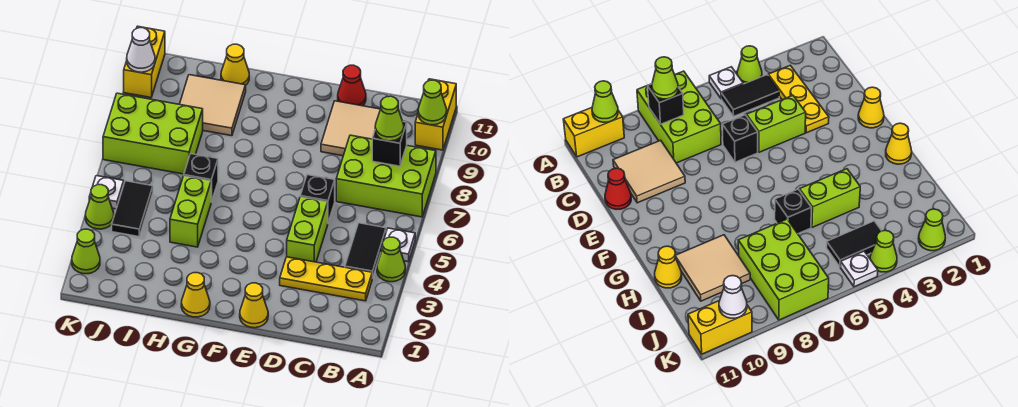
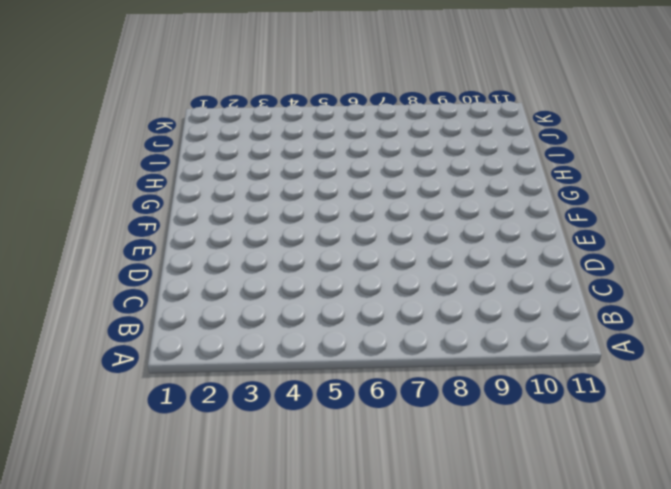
none -> lime 1x1 cone [377,237,405,282]
none -> white 1x1 plate [381,228,415,262]
none -> lime 2x3 brick [336,135,436,217]

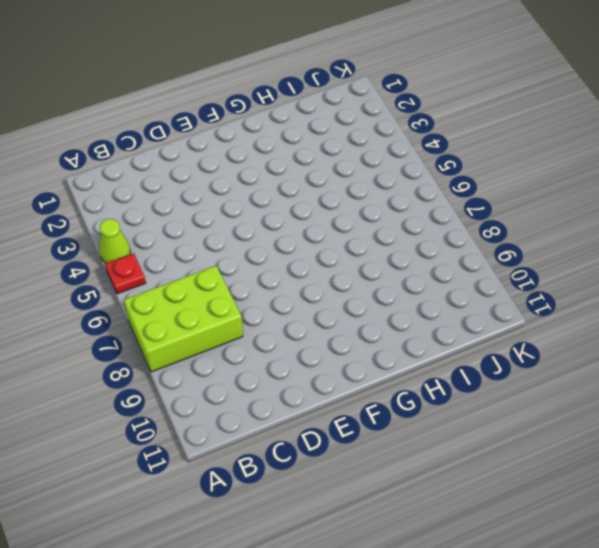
red 1x1 plate [105,253,146,294] -> white 1x1 plate [381,228,415,262]
none -> yellow 1x2 brick [415,79,456,150]
none -> yellow 1x3 plate [280,257,372,301]
none -> black 1x2 tile [345,223,386,278]

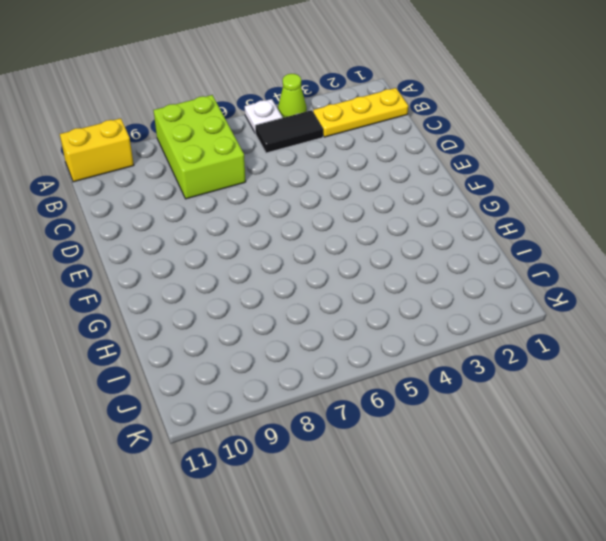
yellow 1x3 plate [313,88,408,137] -> yellow 1x3 plate turned to [280,257,372,301]
none -> tan 2x2 tile [321,101,380,156]
none -> lime 1x2 brick [287,197,328,262]
none -> black 1x1 brick [300,175,335,222]

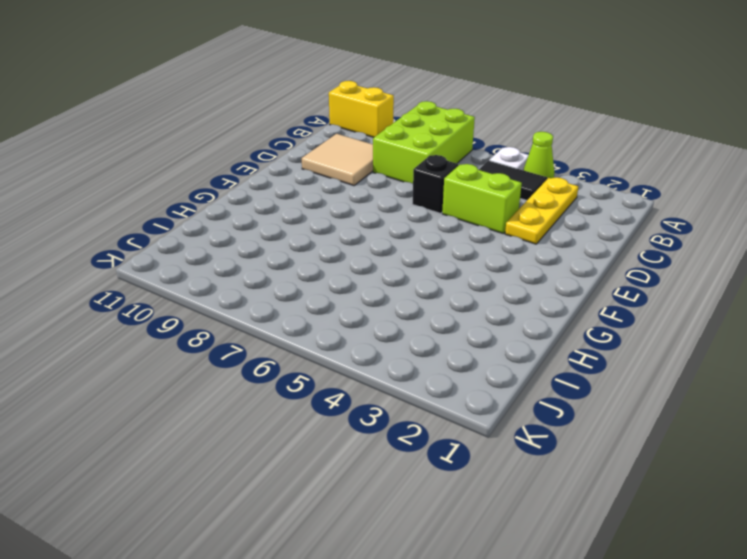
none -> red 1x1 cone [338,65,366,106]
none -> yellow 1x1 cone [240,283,268,328]
none -> yellow 1x1 cone [181,273,210,317]

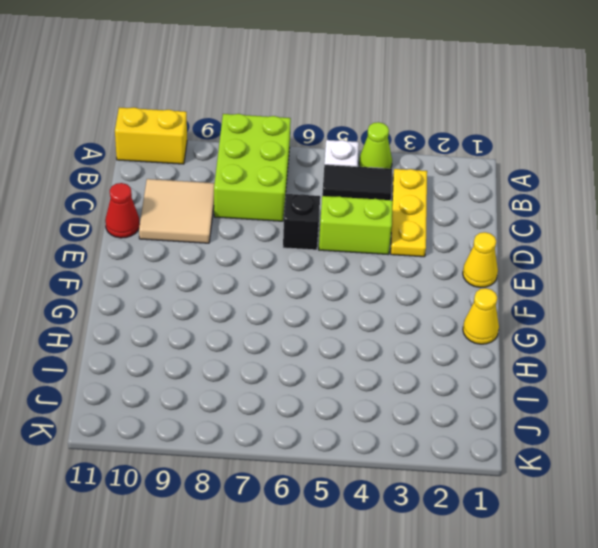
none -> lime 1x2 brick [170,176,211,247]
none -> black 1x1 brick [184,154,218,202]
none -> tan 2x2 tile [180,75,246,136]

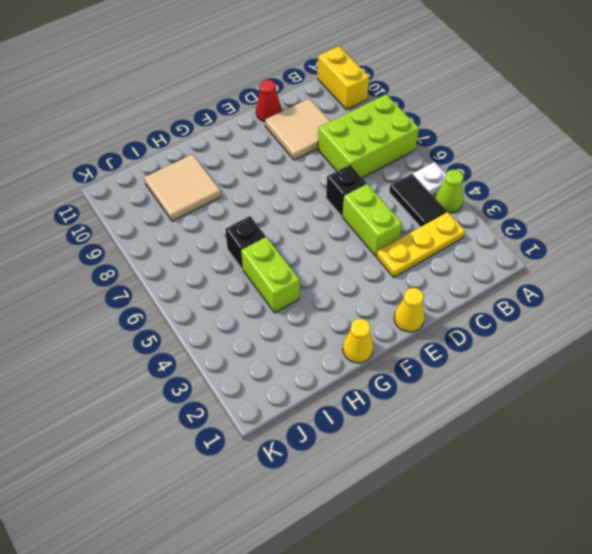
none -> yellow 1x1 cone [221,44,249,85]
none -> lime 2x3 brick [103,93,203,174]
none -> black 1x2 tile [112,181,153,237]

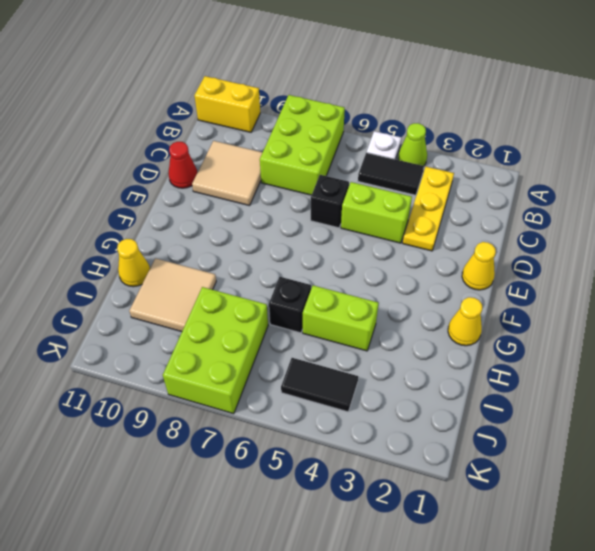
none -> lime 1x1 cone [72,229,100,274]
none -> lime 1x1 cone [85,185,114,229]
none -> white 1x1 plate [89,176,124,209]

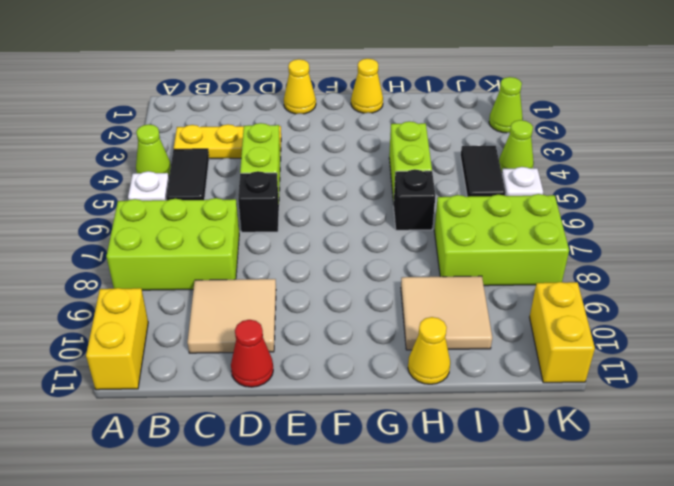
none -> lime 1x1 cone [418,80,447,125]
none -> black 1x1 brick [372,122,407,166]
none -> white 1x1 cone [127,28,155,72]

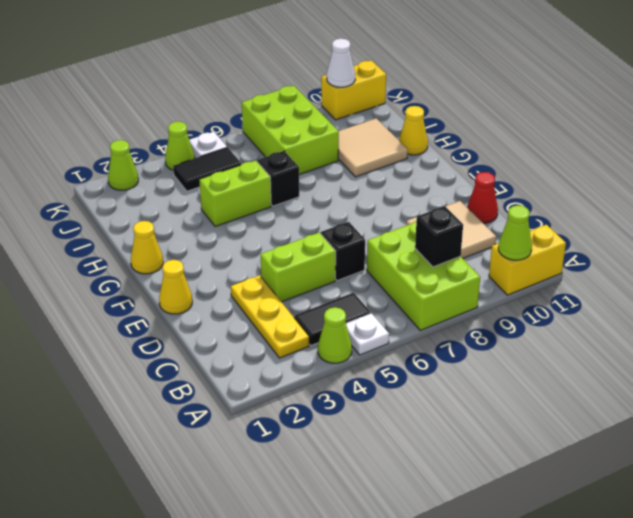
none -> lime 1x1 cone [375,96,404,141]

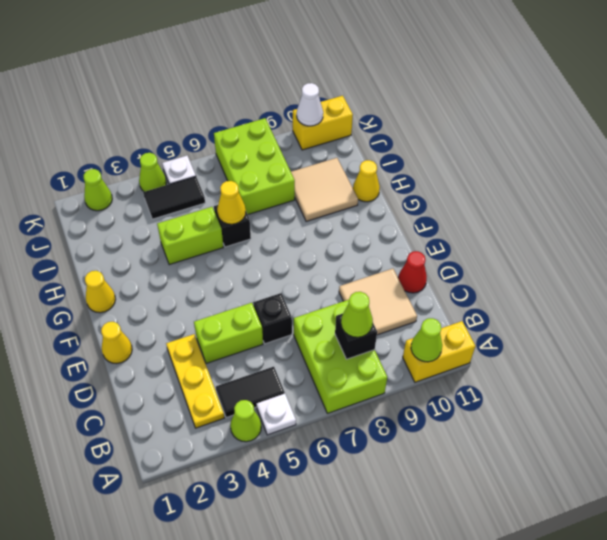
yellow 1x1 cone [217,181,246,224] -> none

